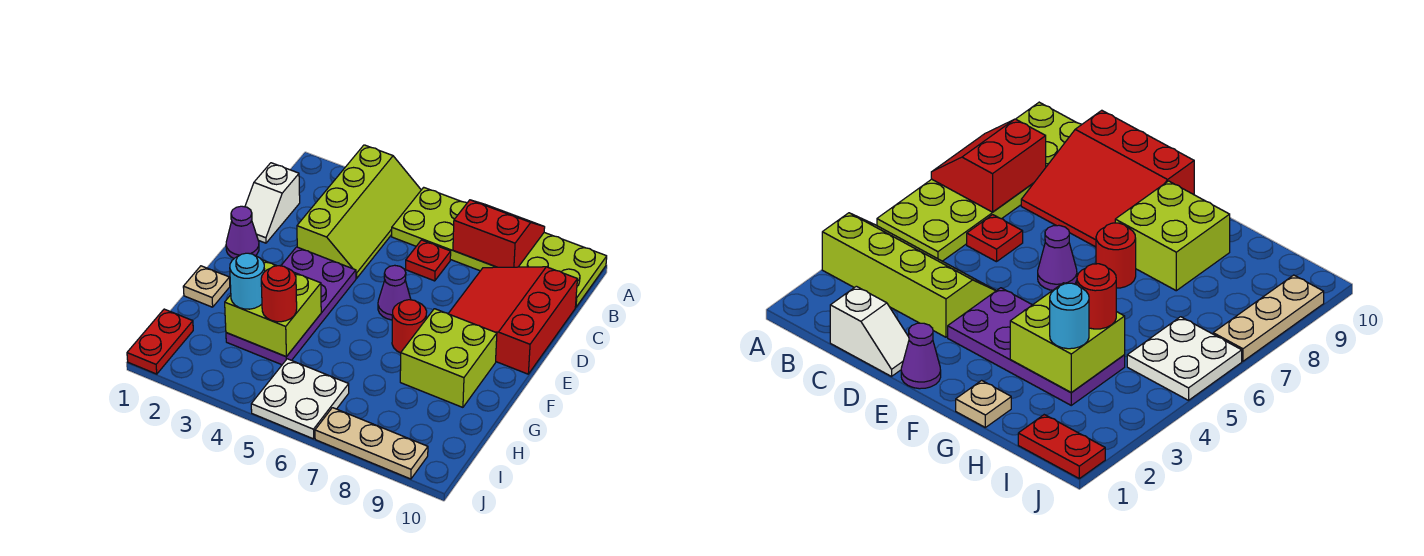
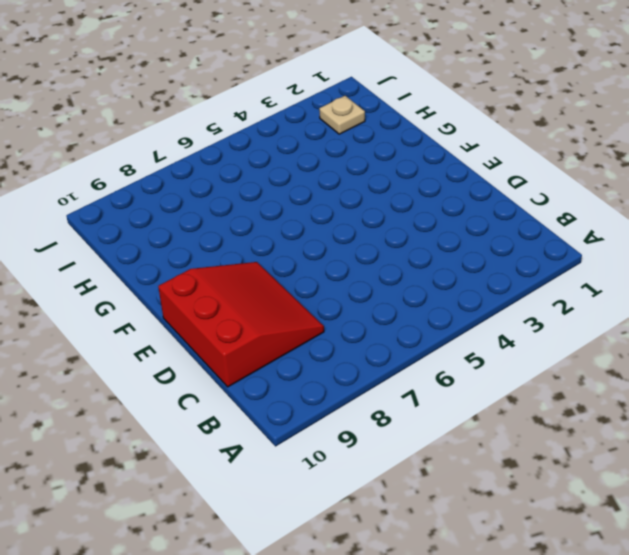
tan 1x1 plate [319,96,365,134] -> tan 1x1 plate moved to [183,266,230,307]
none -> lime 2x4 slope [297,145,421,278]
none -> lime 2x6 plate [392,187,607,307]
none -> white 1x2 slope [245,163,300,243]

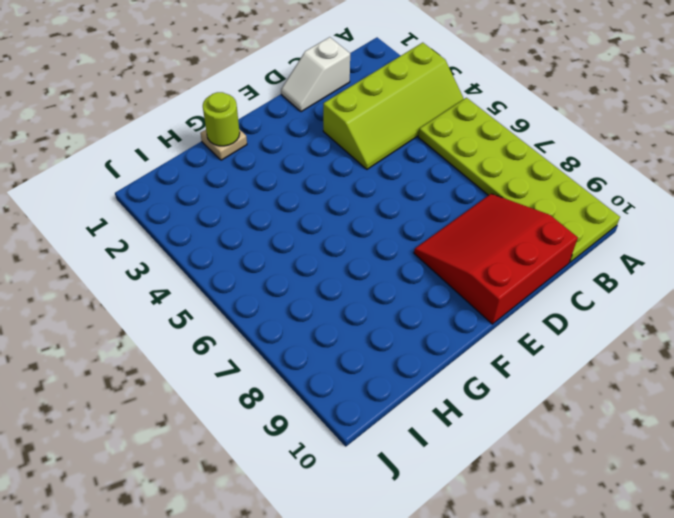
lime 1x1 round brick [203,92,240,146] -> none
none -> red 1x1 plate [406,240,451,281]
none -> purple 1x1 cone [226,206,259,258]
none -> purple 2x4 plate [226,247,356,365]

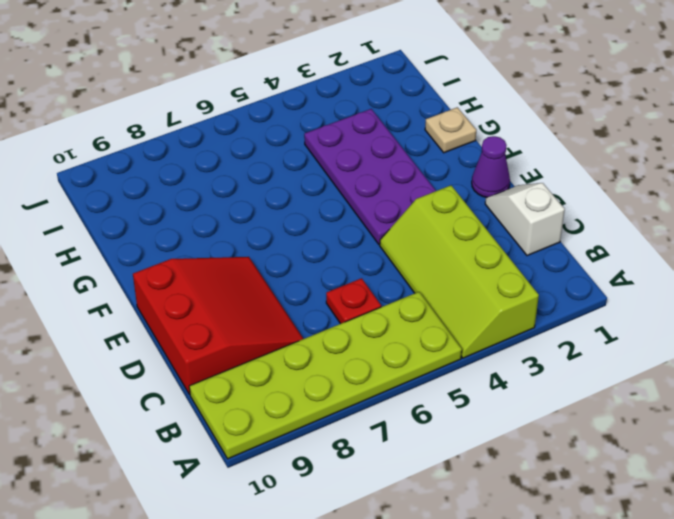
none -> purple 1x1 cone [378,265,411,320]
none -> red 1x1 round brick [392,300,427,353]
none -> lime 2x2 brick [400,309,497,407]

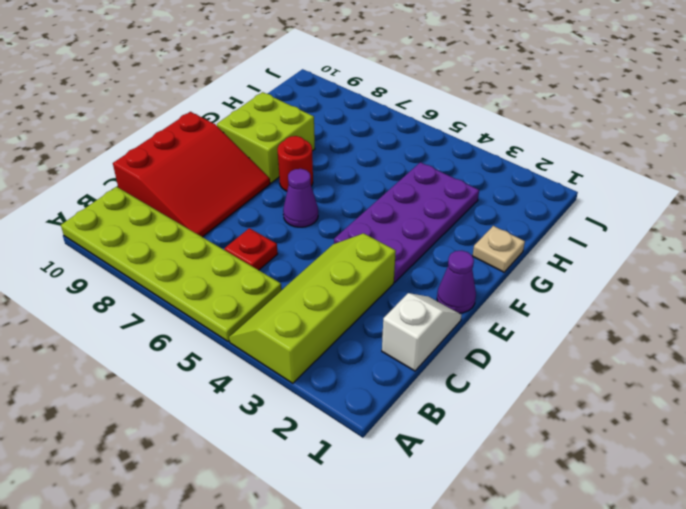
none -> red 1x2 plate [127,309,193,374]
none -> white 2x2 plate [251,359,349,439]
none -> tan 1x3 plate [315,408,428,479]

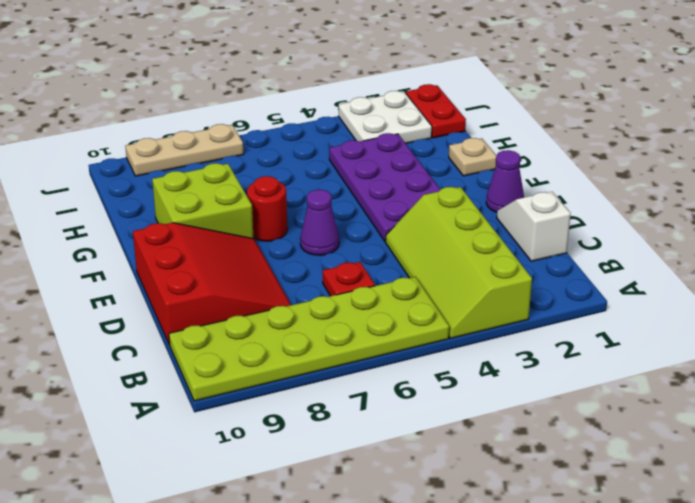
white 2x2 plate [339,91,432,143] -> white 2x2 plate moved to [251,359,349,439]
none -> red 2x2 slope [453,200,545,267]
none -> lime 2x2 brick [225,260,321,357]
none -> cyan 1x1 round brick [230,253,265,309]

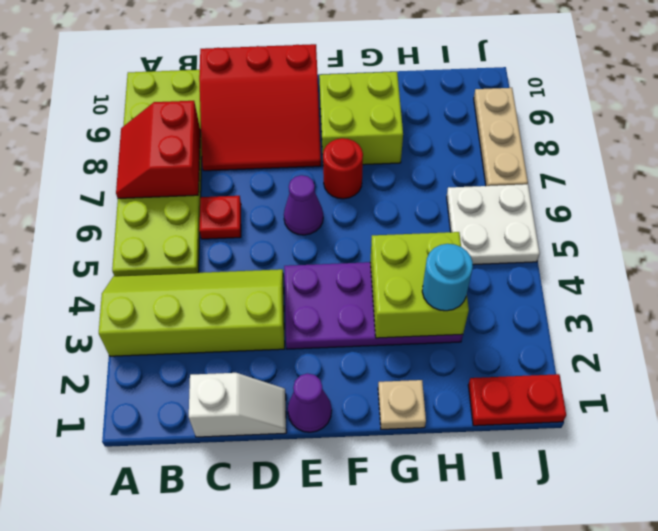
none -> red 1x1 round brick [261,266,297,322]

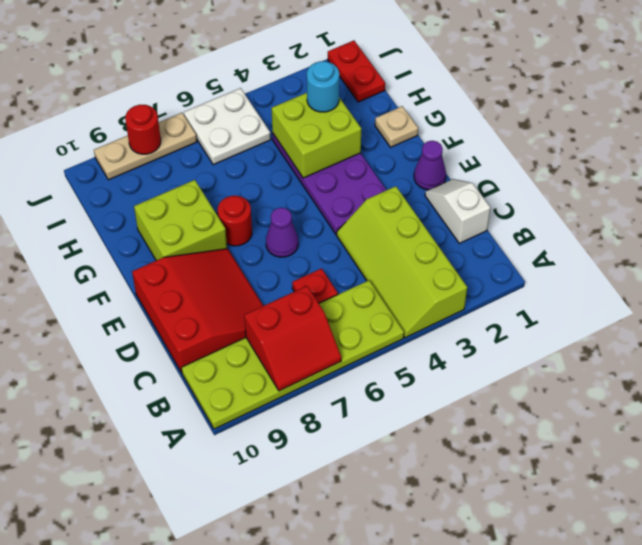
red 1x1 round brick [125,105,161,154] -> red 1x1 round brick moved to [261,266,297,322]

